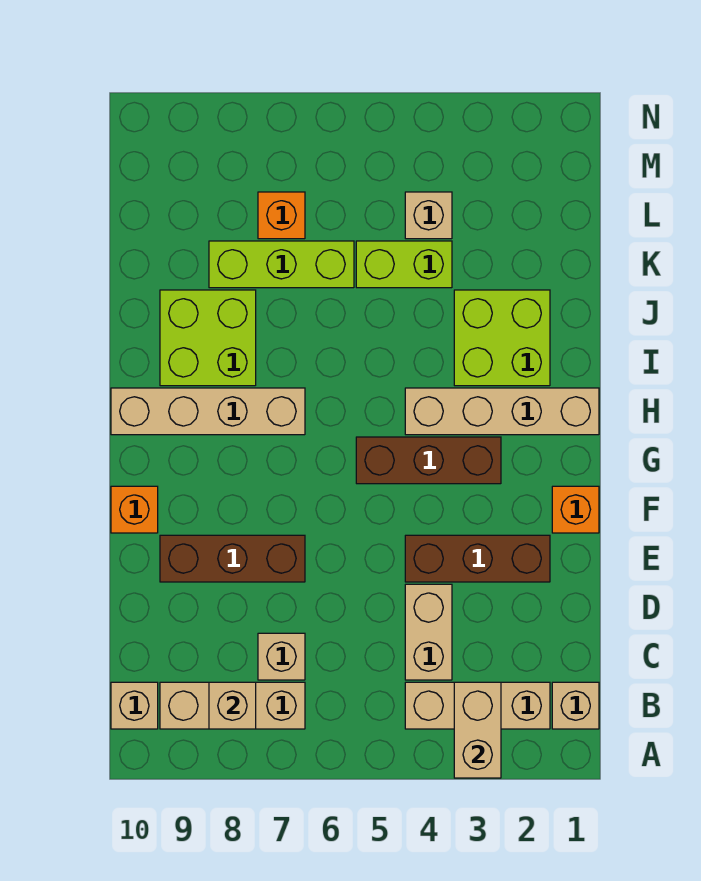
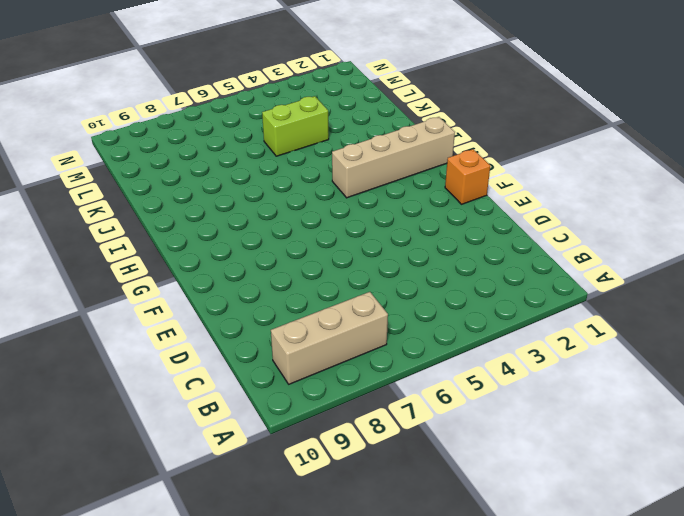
none -> tan 1x1 brick [552,682,599,729]
none -> tan 1x3 brick [405,682,550,729]
none -> tan 1x1 brick [111,682,158,729]

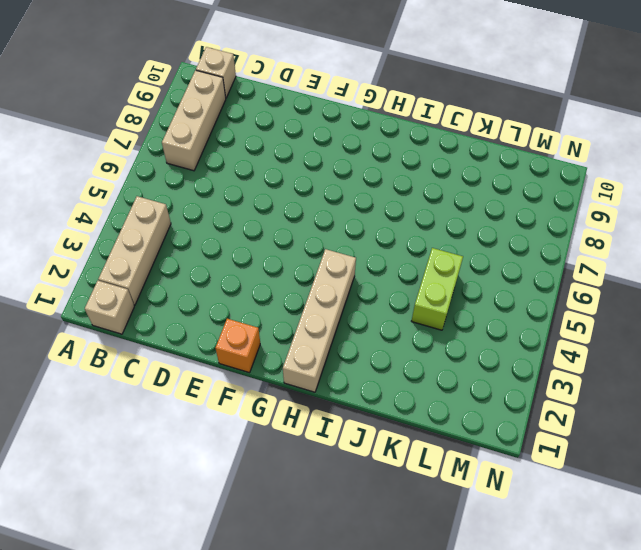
none -> tan 1x2 brick [405,584,452,680]
none -> tan 1x1 brick [258,633,305,680]
none -> brown 1x3 brick [405,535,550,582]

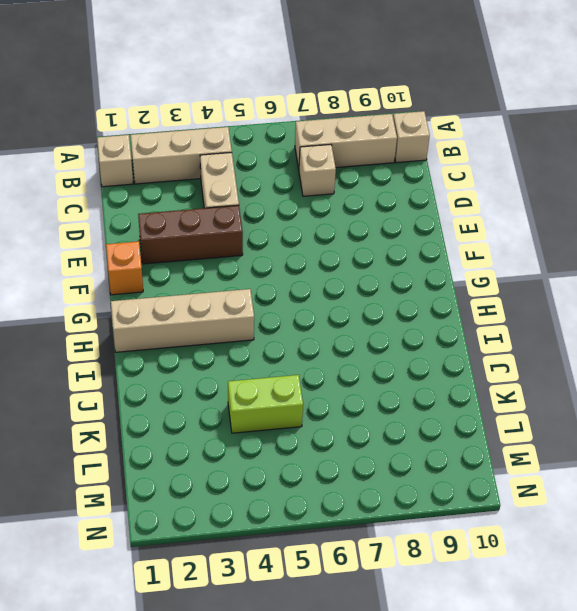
none -> brown 1x3 brick [160,535,305,582]
none -> orange 1x1 brick [111,486,158,533]
none -> brown 1x3 brick [356,437,501,484]

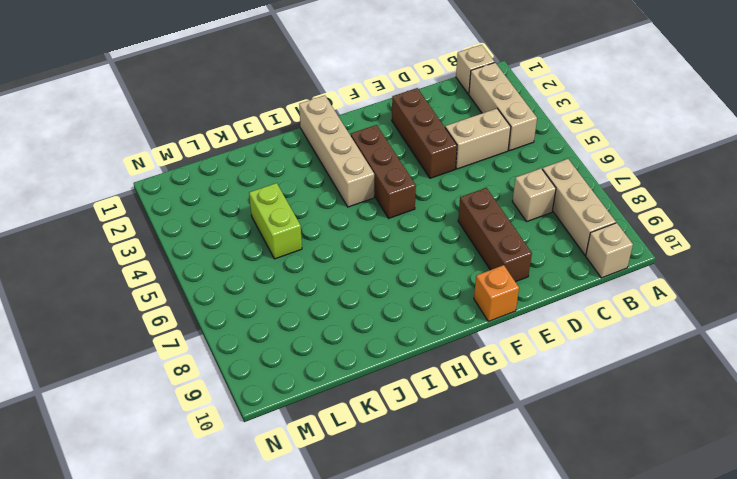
none -> orange 1x1 brick [552,486,599,533]
none -> tan 1x4 brick [111,388,305,435]
none -> lime 2x2 brick [454,290,550,386]

